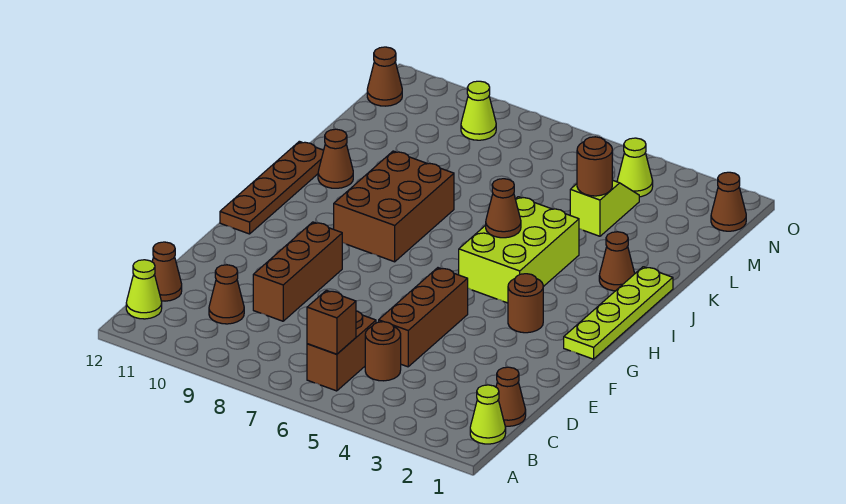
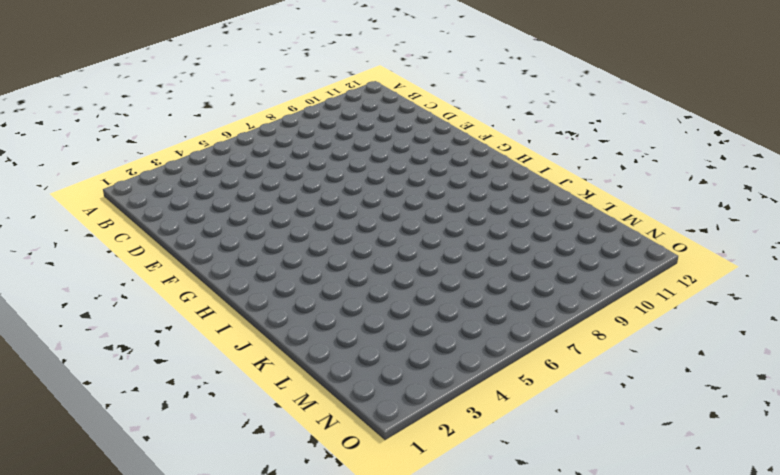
none -> lime 1x1 cone [470,385,506,444]
none -> brown 1x2 brick [307,311,376,391]
none -> lime 1x1 cone [126,260,162,319]

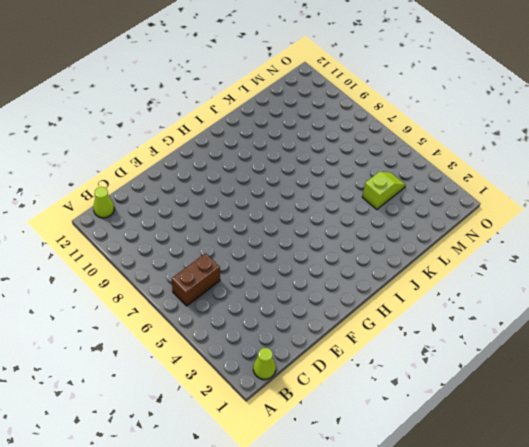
none -> brown 1x1 cone [496,367,526,426]
none -> brown 1x1 round brick [365,322,401,381]
none -> brown 1x1 cone [209,265,244,324]

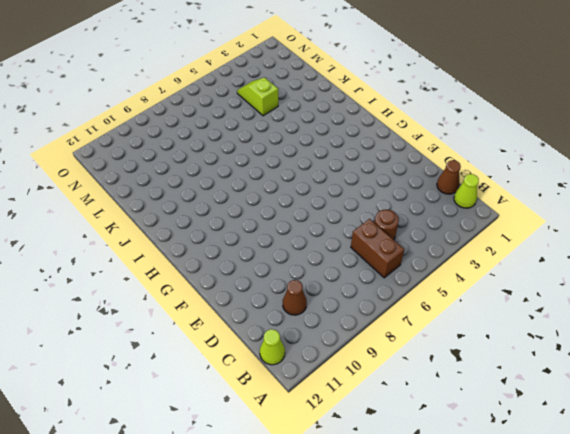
none -> brown 1x1 cone [152,242,182,301]
none -> brown 1x3 brick [379,268,468,367]
none -> brown 1x3 brick [253,222,342,321]

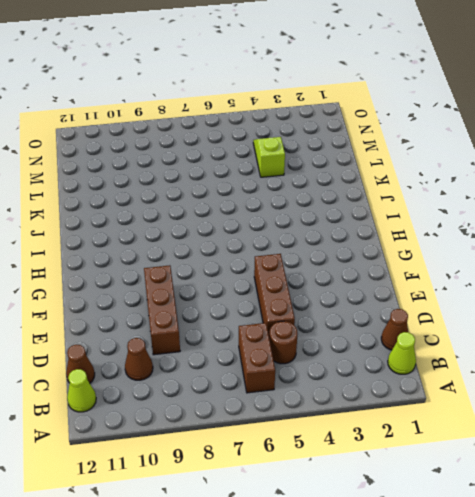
none -> lime 1x4 plate [564,267,673,359]
none -> brown 1x1 round brick [508,274,543,333]
none -> brown 1x4 plate [220,141,324,234]

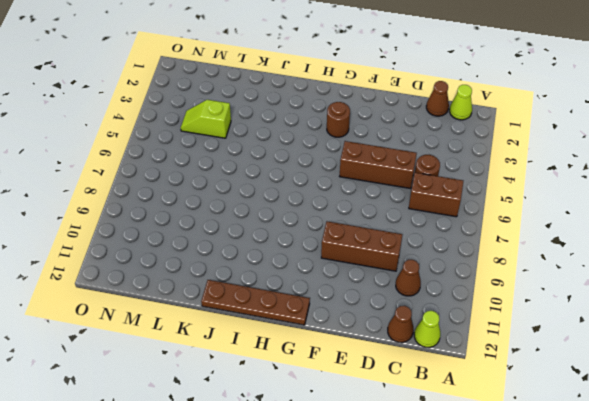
none -> lime 1x4 plate [564,267,673,359]
none -> lime 2x3 brick [459,197,579,303]
none -> brown 2x3 brick [334,151,454,262]

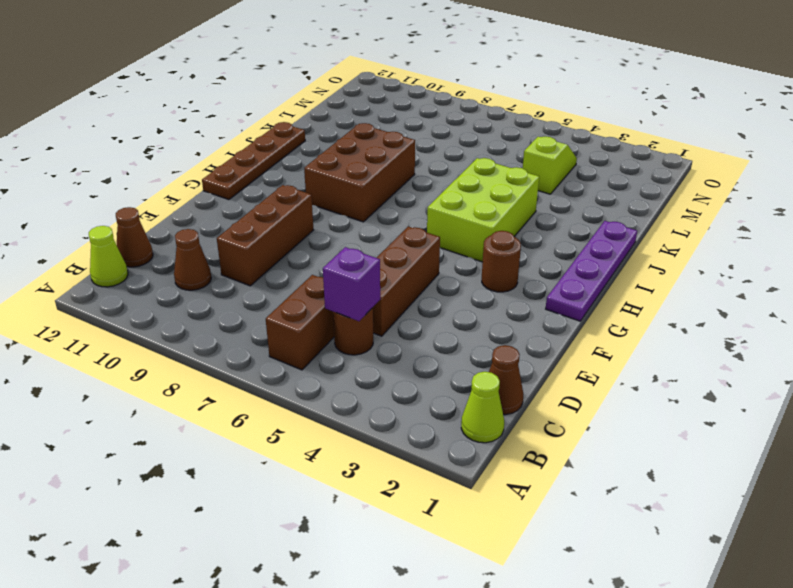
purple 1x1 brick [323,247,380,321] -> none
purple 1x4 plate [546,221,637,321] -> lime 1x4 plate [564,267,673,359]
none -> brown 1x1 cone [599,232,635,291]
none -> brown 1x1 cone [318,129,353,188]
none -> brown 1x1 cone [711,172,746,231]

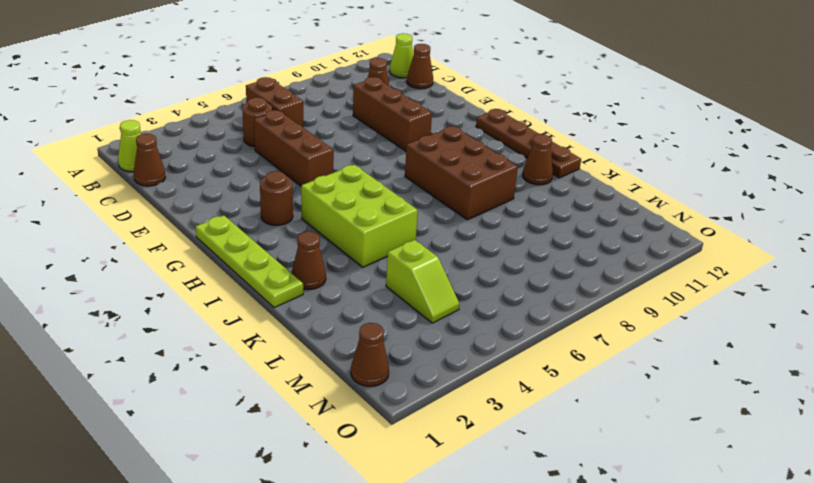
none -> lime 1x1 cone [617,138,653,197]
none -> lime 1x1 cone [461,81,496,140]
none -> brown 1x1 cone [367,47,402,106]

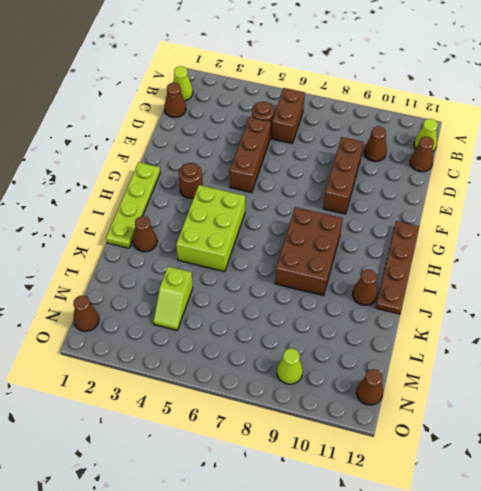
none -> lime 1x1 cone [617,138,653,197]
none -> brown 1x1 brick [307,290,356,354]
none -> brown 1x1 cone [486,179,521,238]

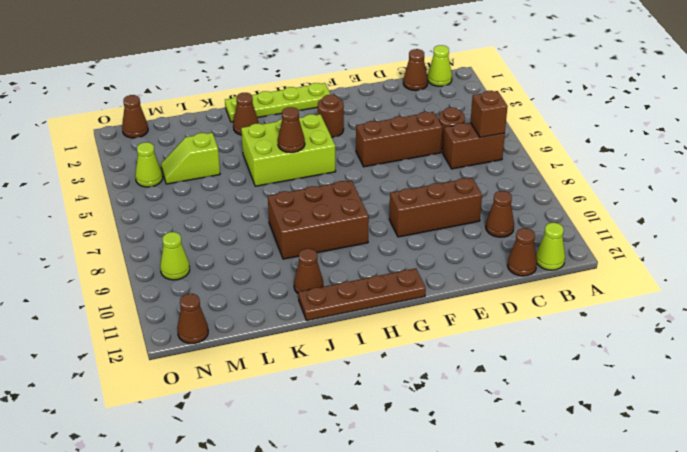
none -> brown 1x1 round brick [577,137,612,196]

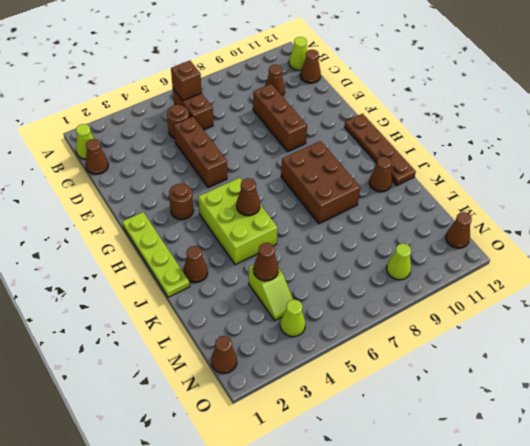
brown 1x1 cone [254,243,279,281] -> brown 1x1 round brick [577,137,612,196]

